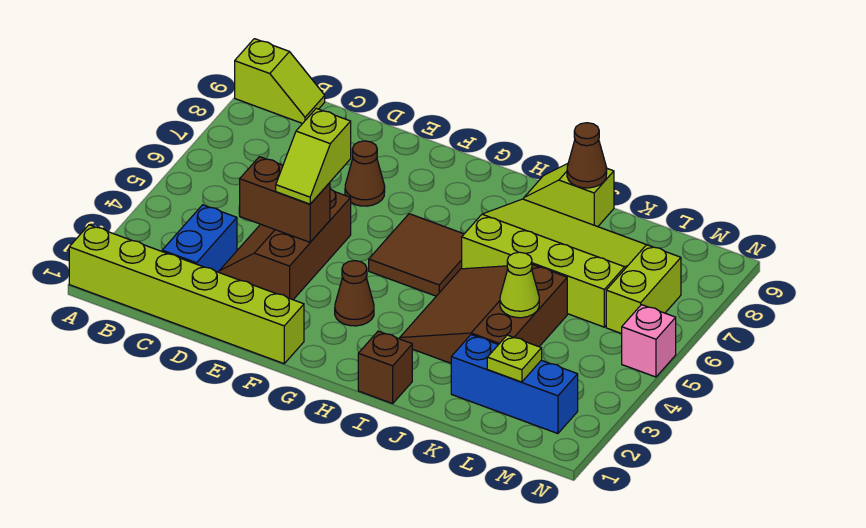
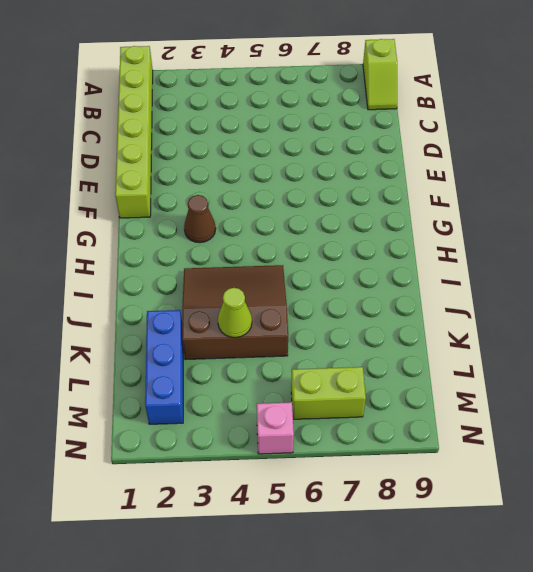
none -> blue 1x2 brick [162,205,237,272]
none -> brown 2x3 slope [219,189,351,300]
none -> brown 1x1 cone [345,141,385,206]

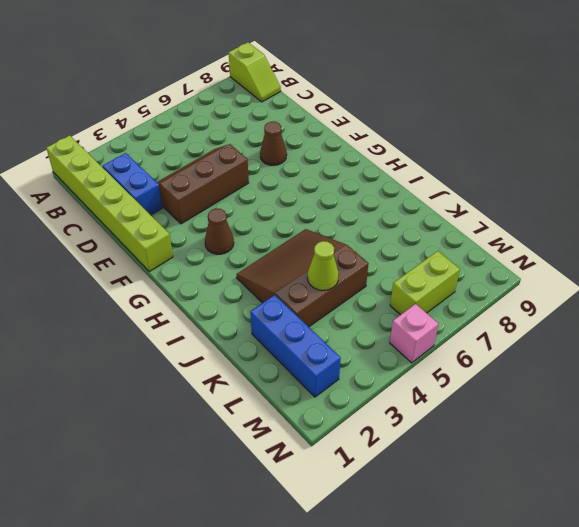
blue 1x2 brick [103,153,162,215] -> blue 1x2 brick turned to [162,205,237,272]
none -> brown 2x2 tile [369,214,464,296]
none -> brown 1x1 brick [358,331,412,404]
none -> lime 3x4 slope [462,199,646,327]

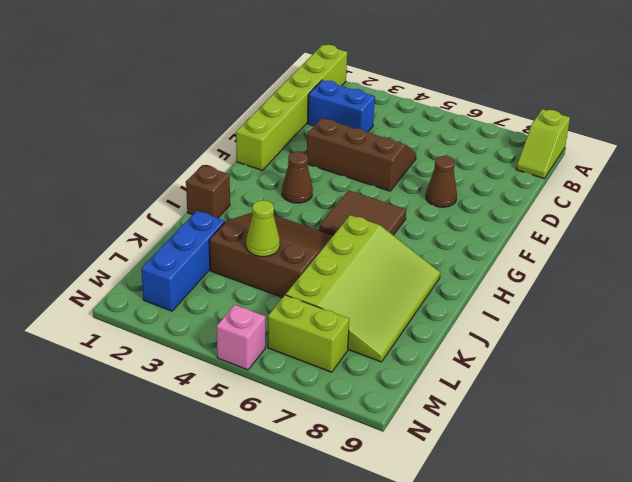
none -> lime 1x2 slope [524,164,614,227]
none -> brown 1x2 brick [240,157,330,242]
none -> brown 1x1 cone [567,123,607,188]

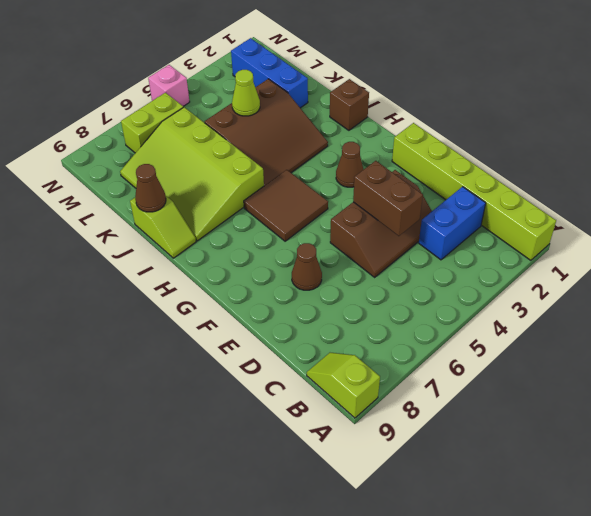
none -> lime 1x1 plate [487,335,542,382]
none -> lime 1x2 slope [276,109,351,204]

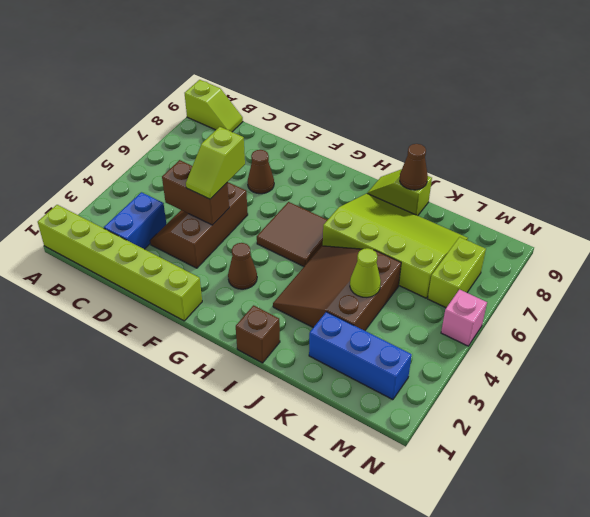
none -> lime 1x1 plate [487,335,542,382]

